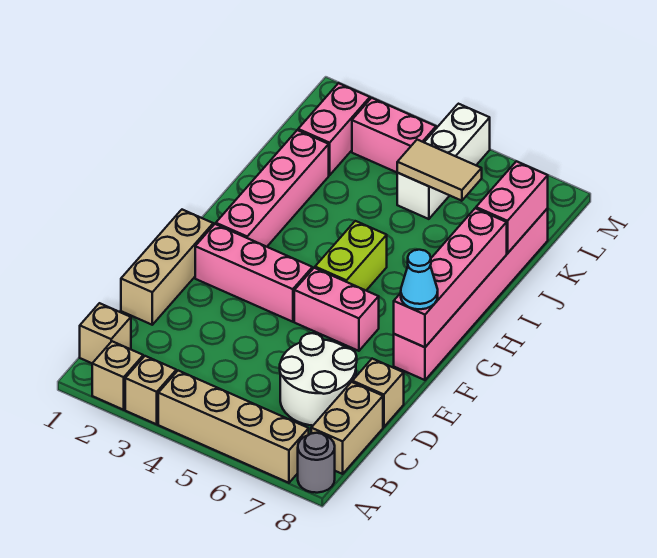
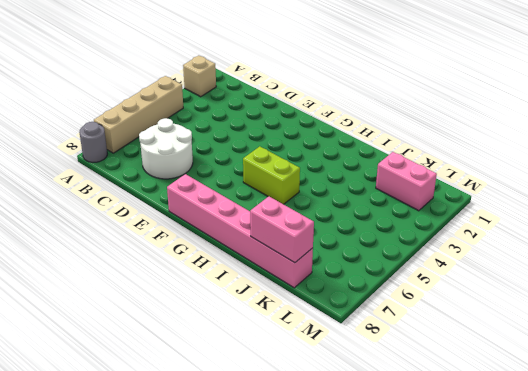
none -> tan 1x1 brick [125,356,176,424]
none -> tan 1x1 brick [80,303,131,363]
none -> tan 1x2 brick [311,382,383,474]

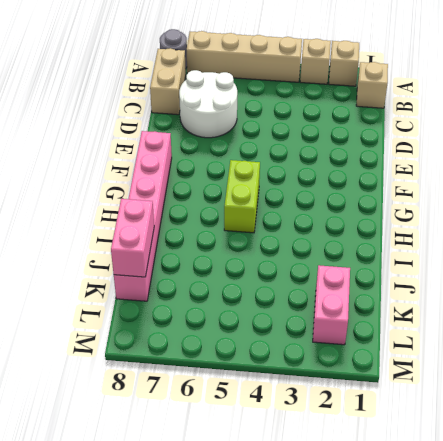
none -> tan 1x3 brick [121,210,213,325]
none -> tan 1x1 brick [352,359,404,427]
none -> pink 1x3 brick [195,224,312,322]

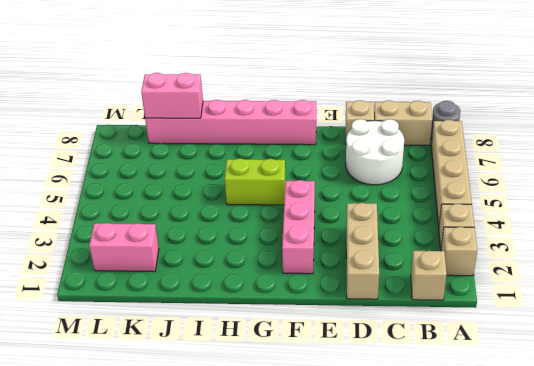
tan 1x3 brick [346,203,379,299] -> tan 1x3 brick turned to [121,210,213,325]
none -> pink 1x2 brick [294,268,379,351]
none -> pink 1x4 brick [216,130,329,247]
none -> white 1x3 brick [397,104,490,219]

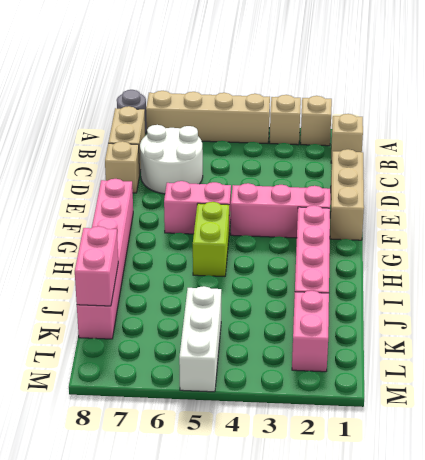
none -> pink 1x2 brick [352,98,436,173]
none -> pink 1x4 brick [394,208,507,347]
none -> tan 1x2 tile [397,140,482,201]

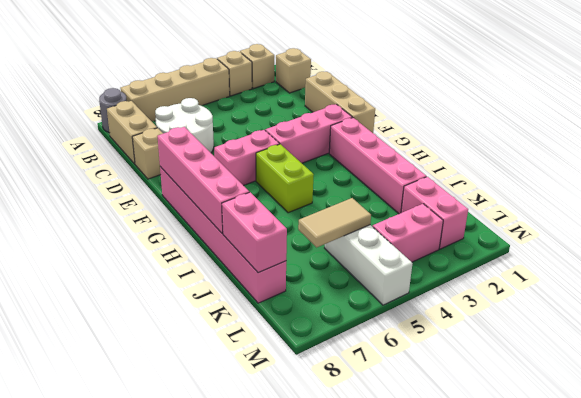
none -> cyan 1x1 cone [401,250,438,309]

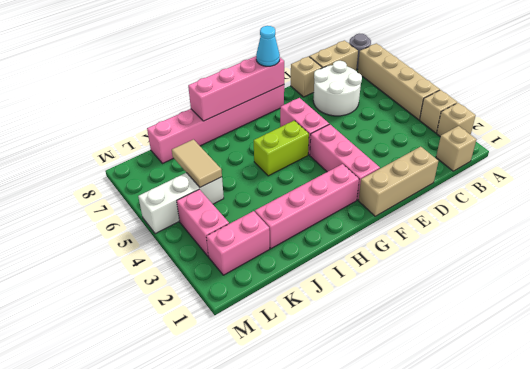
none -> pink 1x2 brick [476,161,548,253]

